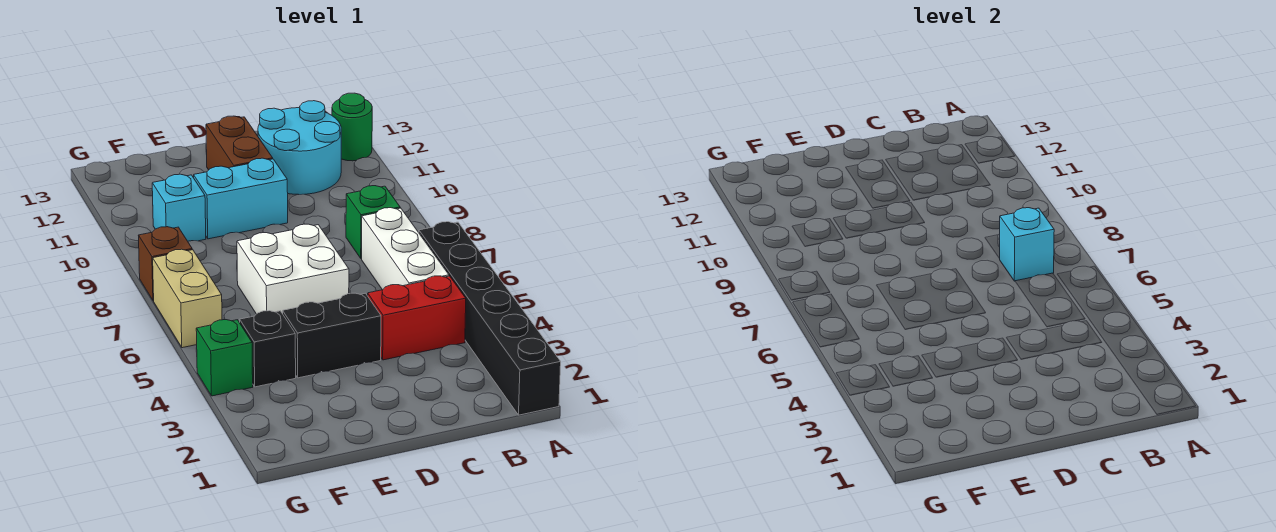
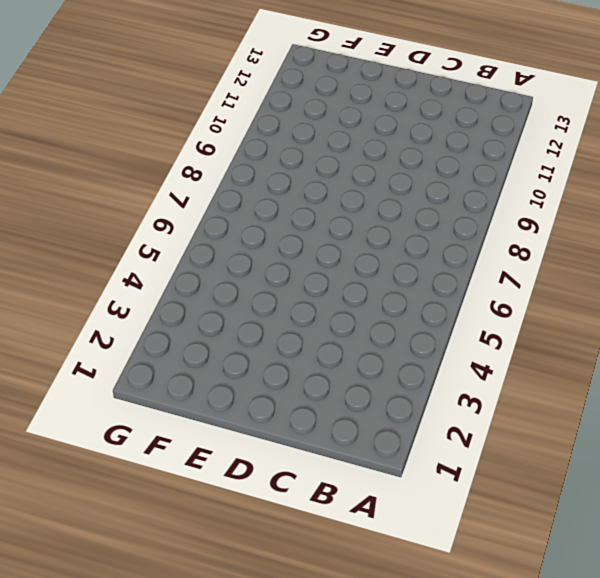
none -> black 1x6 brick [419,222,561,415]
none -> green 1x1 round brick [332,93,372,161]
none -> red 1x2 brick [368,276,466,360]

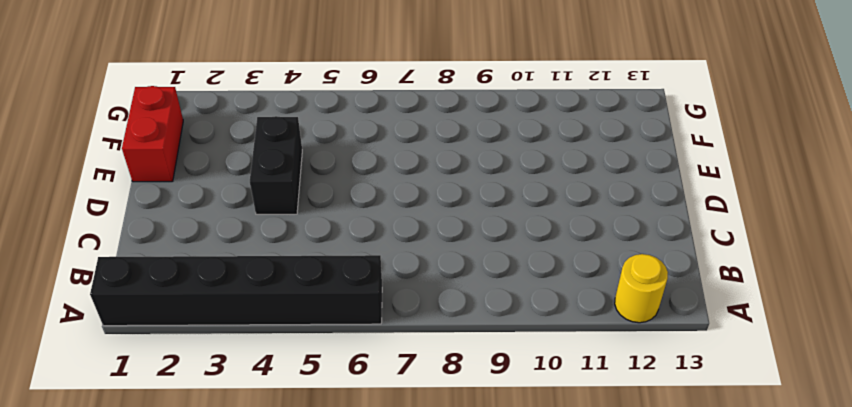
yellow 1x1 round brick [615,254,668,323] -> green 1x1 round brick [332,93,372,161]
red 1x2 brick [122,86,183,182] -> red 1x2 brick moved to [368,276,466,360]
none -> white 1x3 brick [362,208,449,290]
none -> green 1x1 brick [346,186,400,259]
none -> cyan 2x2 round brick [258,101,341,195]

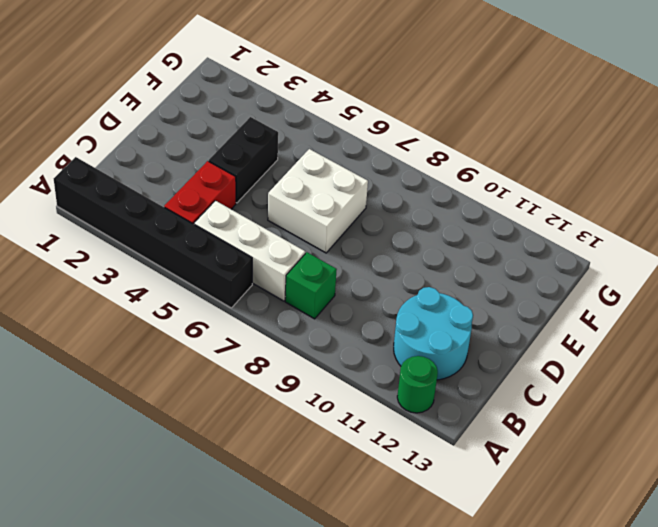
none -> cyan 1x2 brick [194,158,288,239]
none -> brown 1x2 brick [206,116,273,170]
none -> black 1x1 brick [240,311,296,387]

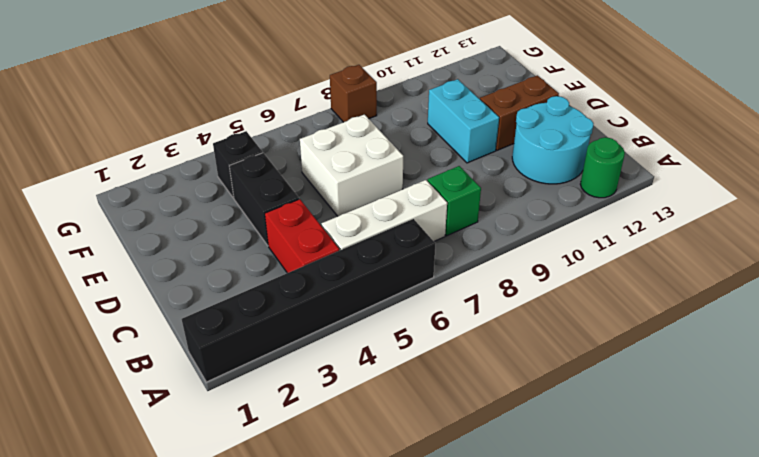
none -> cyan 1x1 brick [152,174,206,241]
none -> green 1x1 brick [196,320,253,396]
none -> tan 1x2 brick [153,249,222,348]

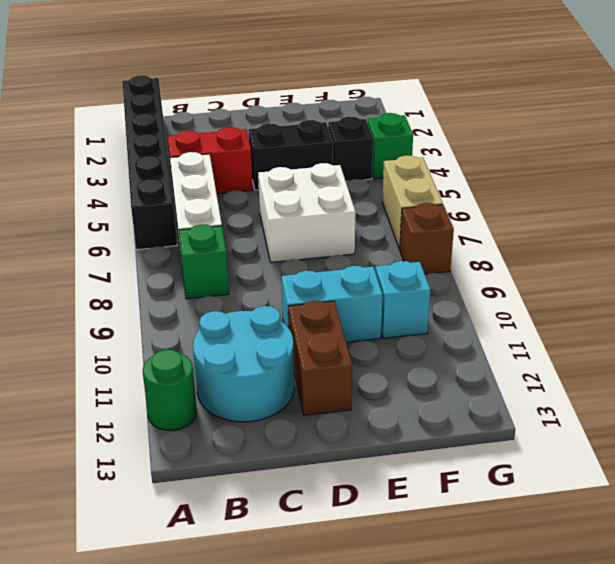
none -> cyan 1x1 brick [1000,208,1054,281]

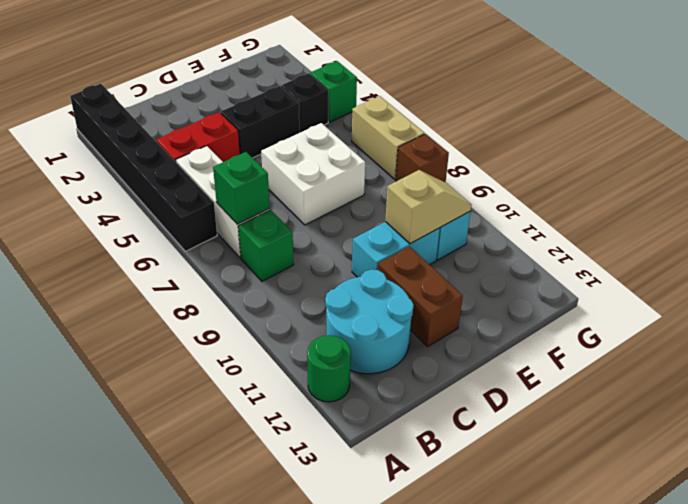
green 1x1 brick [213,152,270,224] -> cyan 1x1 brick [1000,208,1054,281]
tan 1x2 slope [385,170,472,244] -> none

